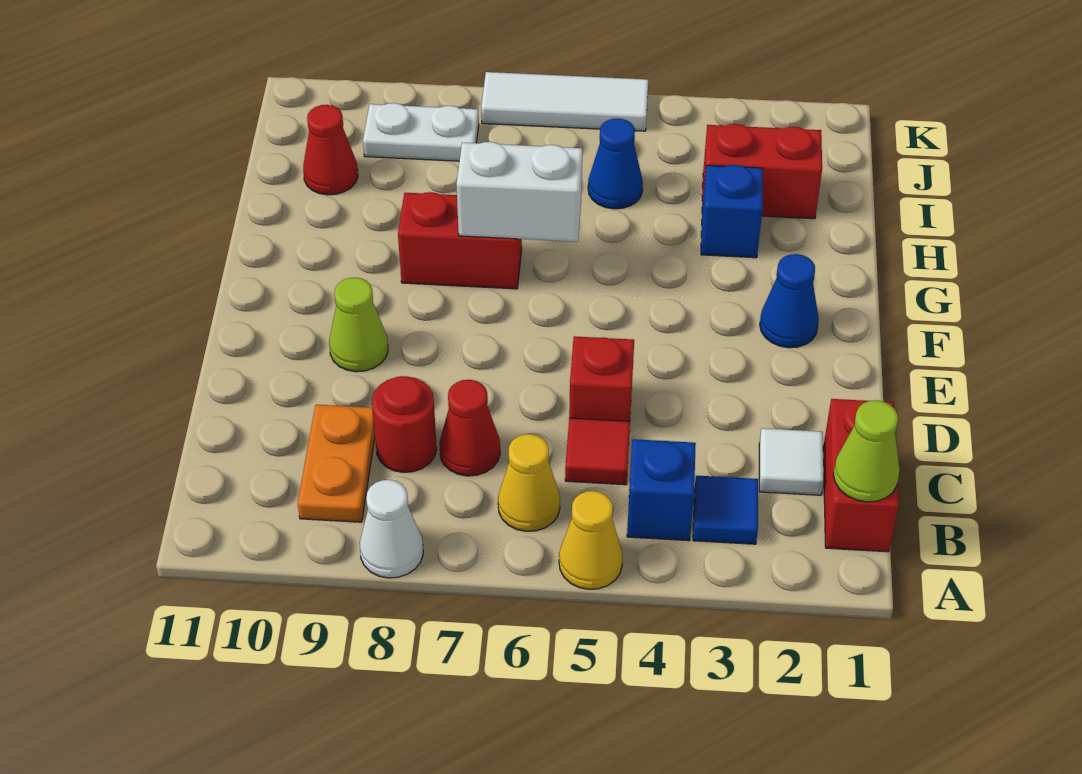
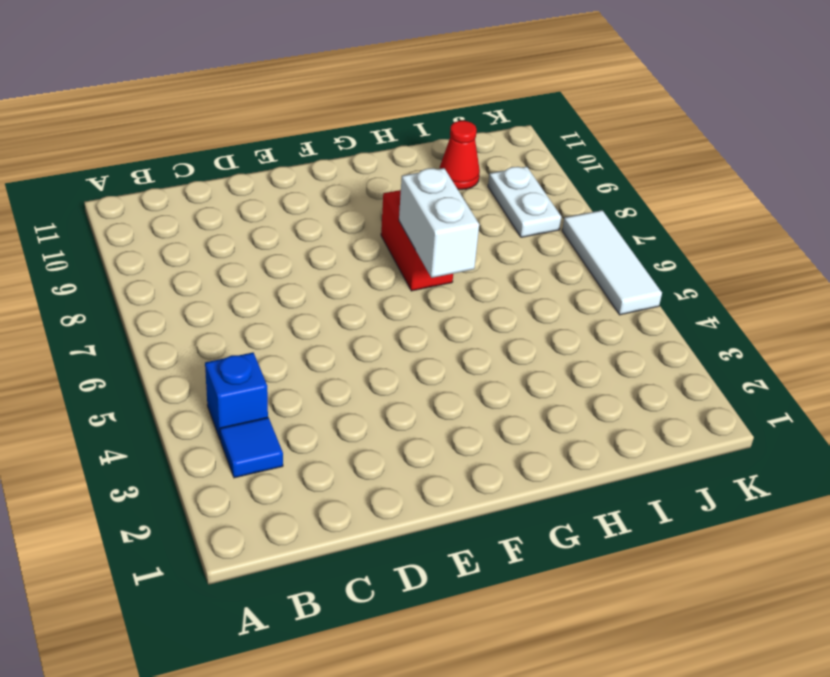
none -> yellow 1x1 cone [559,491,623,589]
none -> white 1x1 cone [360,480,423,578]
none -> red 1x2 brick [823,399,899,552]

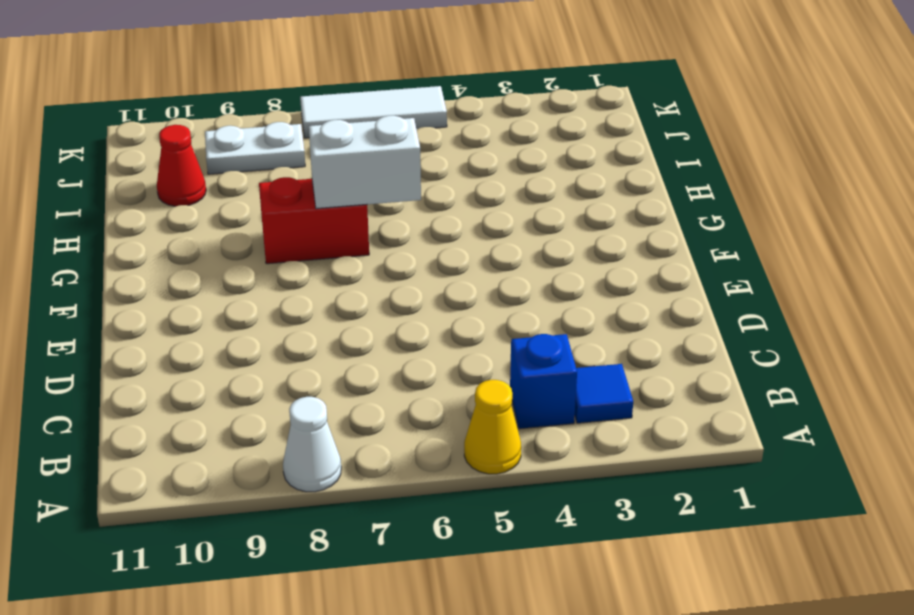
none -> red 1x2 brick [823,399,899,552]
none -> yellow 1x1 cone [498,434,560,531]
none -> orange 1x2 plate [298,405,375,522]

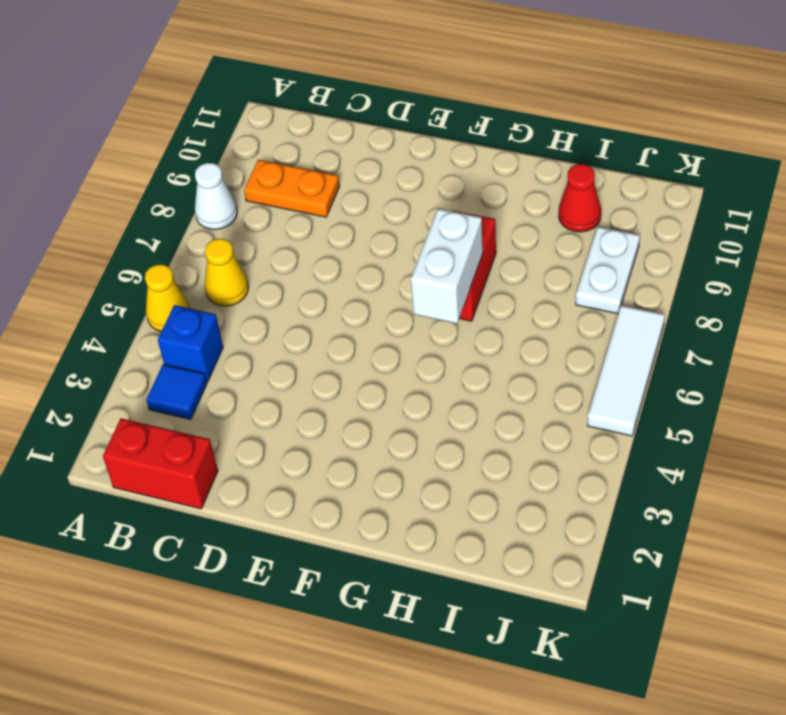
none -> white 1x1 tile [759,428,824,495]
none -> red 1x1 tile [565,418,630,485]
none -> red 1x1 cone [439,380,500,476]

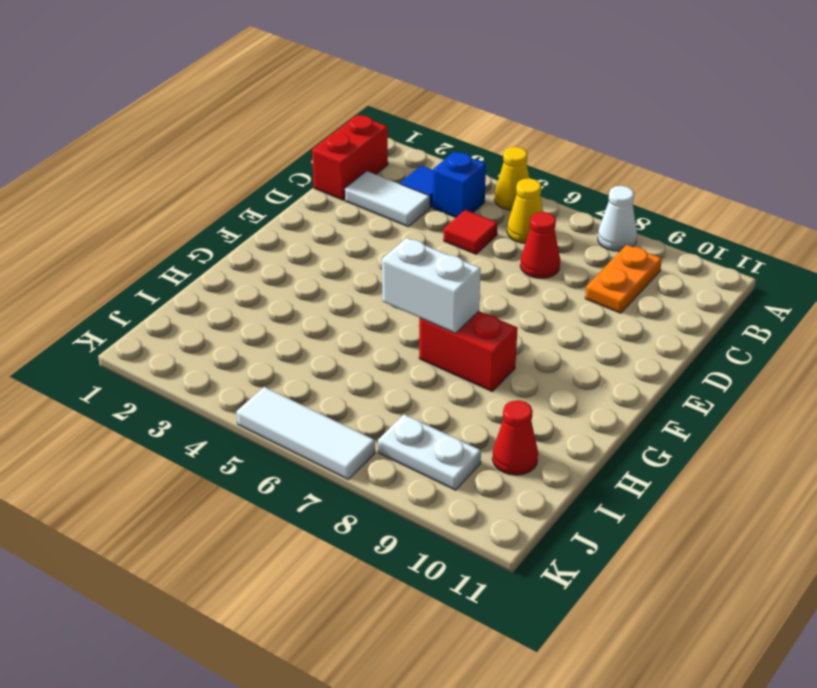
white 1x2 tile [345,171,430,227] -> white 1x1 tile [759,428,824,495]
none -> red 1x1 round brick [372,376,437,472]
none -> red 1x1 brick [569,336,634,421]
none -> lime 1x1 cone [329,278,388,372]

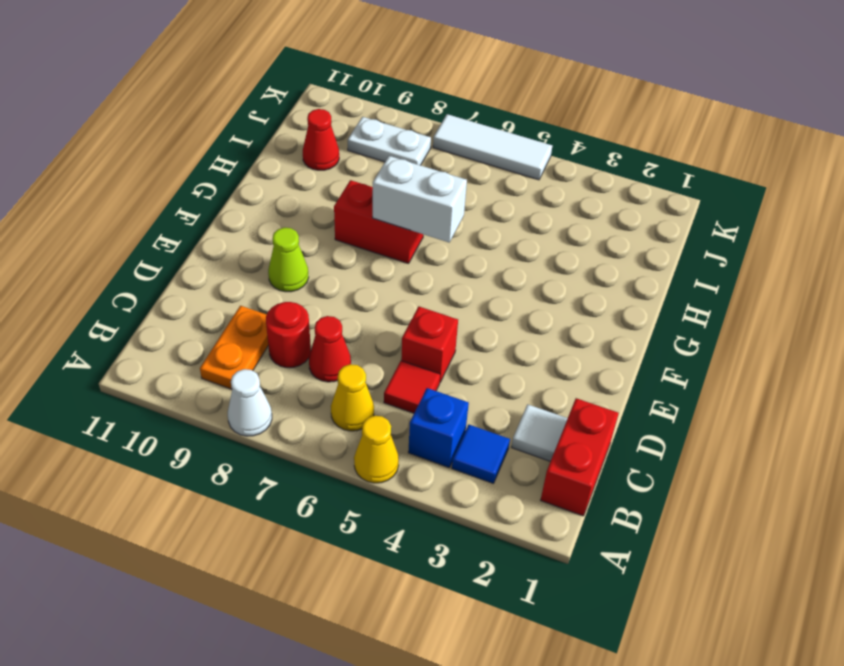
none -> blue 1x1 cone [760,254,819,348]
none -> blue 1x1 brick [701,165,763,258]
none -> red 1x2 brick [702,124,822,219]

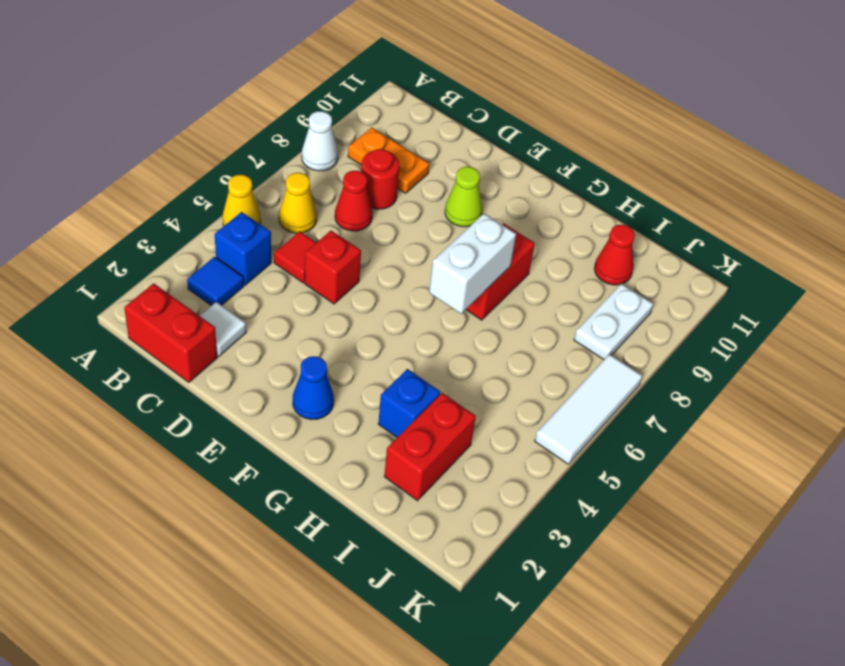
none -> blue 1x1 cone [588,118,643,209]
none -> lime 1x1 cone [833,400,900,502]

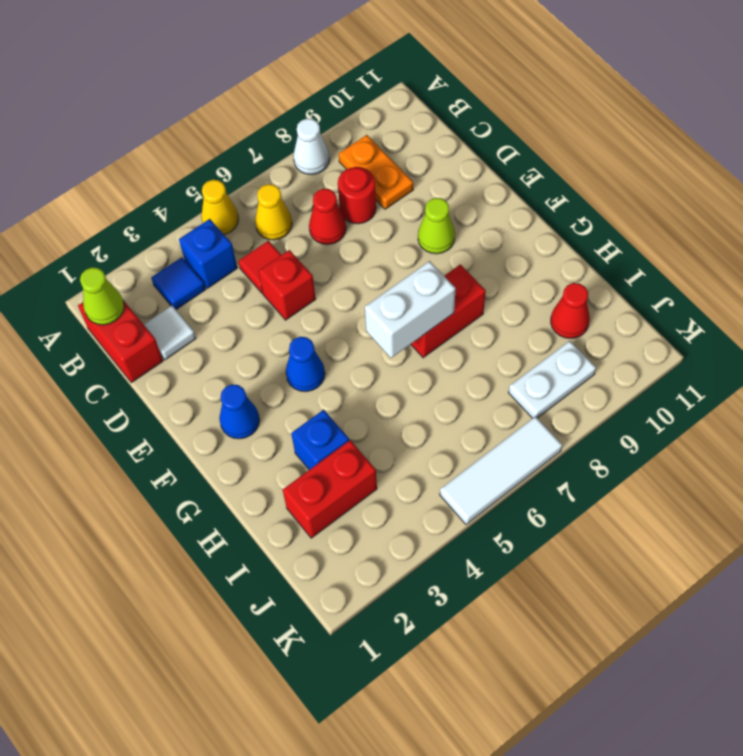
blue 1x1 cone [286,337,325,392] -> blue 1x1 cone moved to [588,118,643,209]

